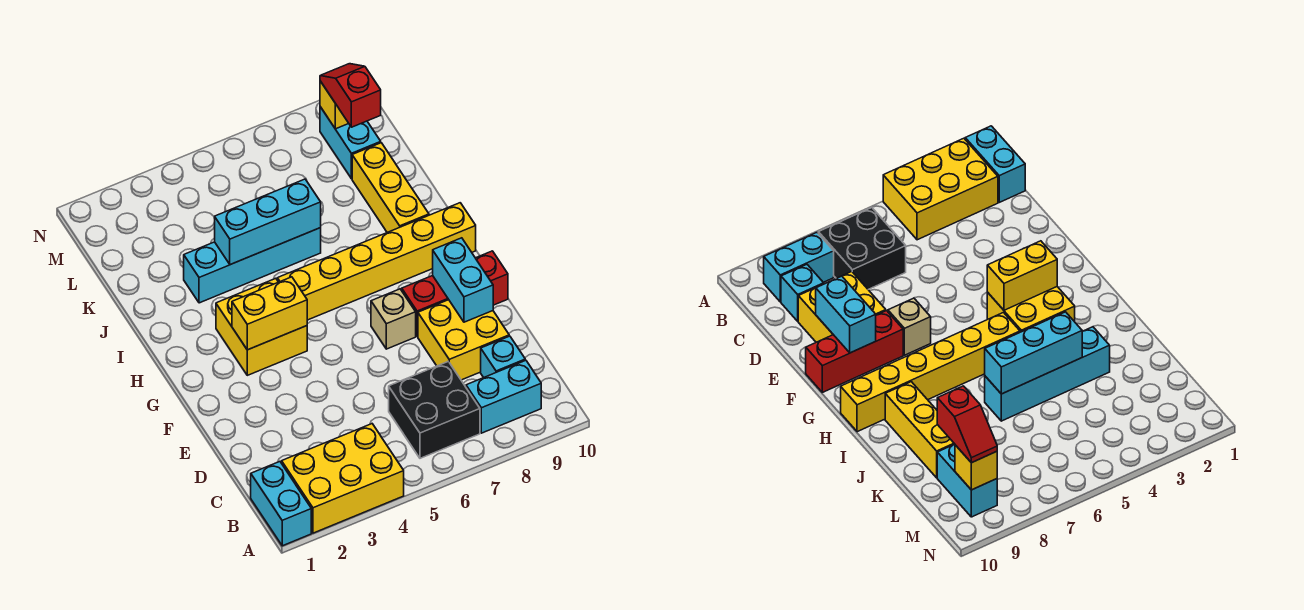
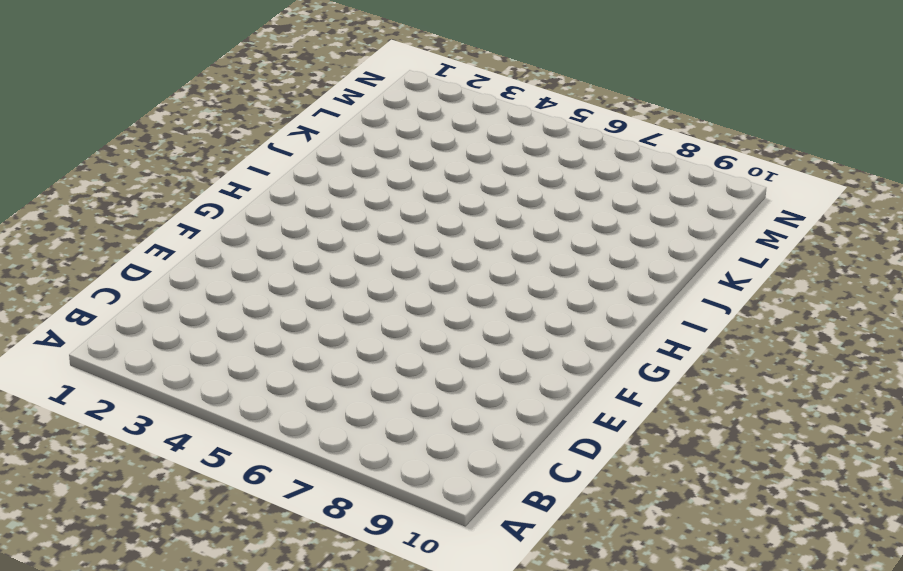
none -> cyan 1x2 brick [251,462,311,546]
none -> yellow 2x3 brick [282,424,404,533]
none -> black 2x2 brick [389,361,480,458]

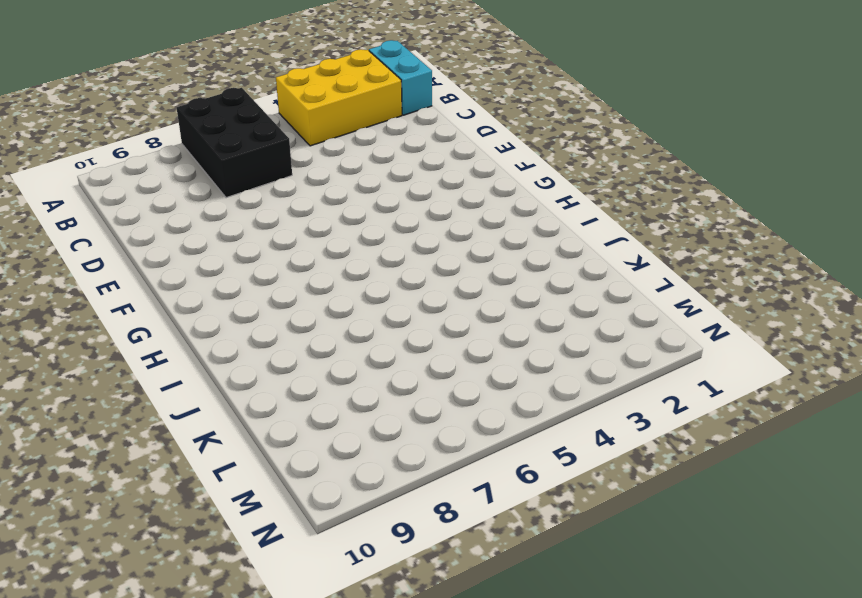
black 2x3 brick [177,88,292,198] -> black 2x2 brick [389,361,480,458]
none -> cyan 1x2 brick [466,360,541,433]
none -> cyan 1x1 brick [481,336,525,378]
none -> yellow 2x2 brick [418,300,509,380]

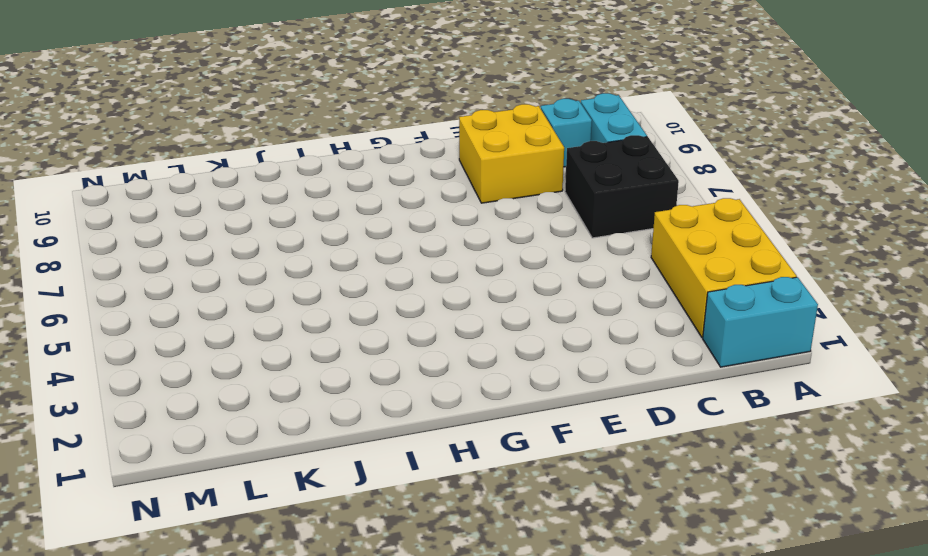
none -> tan 1x1 brick [371,289,416,349]
none -> red 1x3 brick [402,251,508,336]
none -> yellow 2x2 brick [216,278,307,375]

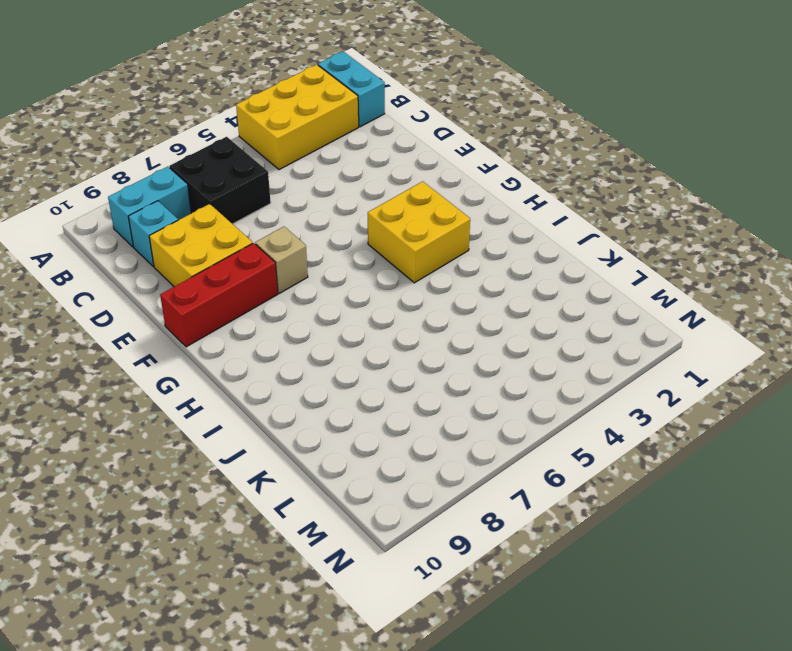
none -> yellow 1x6 brick [277,203,476,320]
none -> yellow 1x3 brick [352,143,429,232]
none -> cyan 1x4 brick [184,228,321,303]

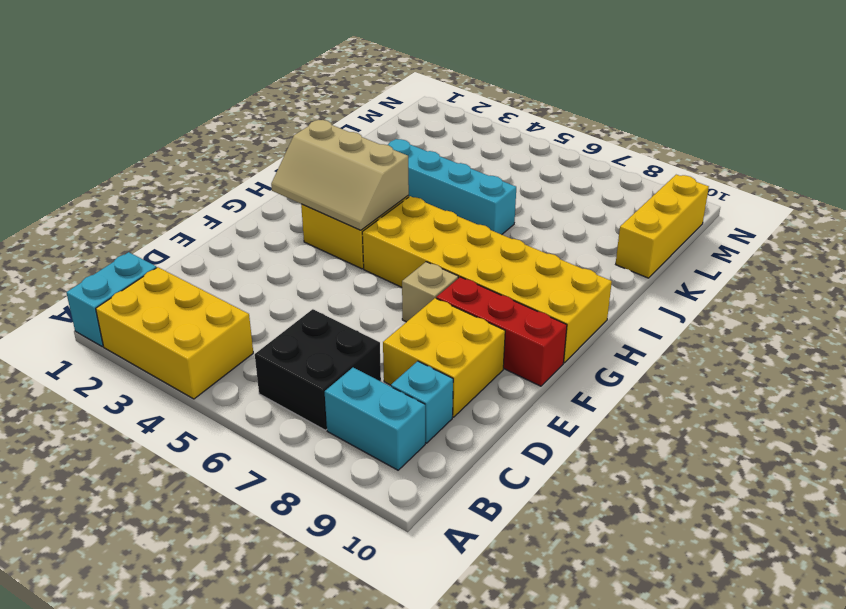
tan 2x3 slope [271,120,409,230] -> yellow 1x2 brick [232,277,307,350]
yellow 2x6 brick [362,196,612,363] -> yellow 1x6 brick [277,203,476,320]
yellow 1x3 brick [616,175,709,278] -> yellow 1x3 brick moved to [352,143,429,232]
none -> cyan 1x2 brick [320,107,381,179]
none -> cyan 1x2 brick [433,238,493,322]
none -> cyan 1x3 brick [215,179,321,265]

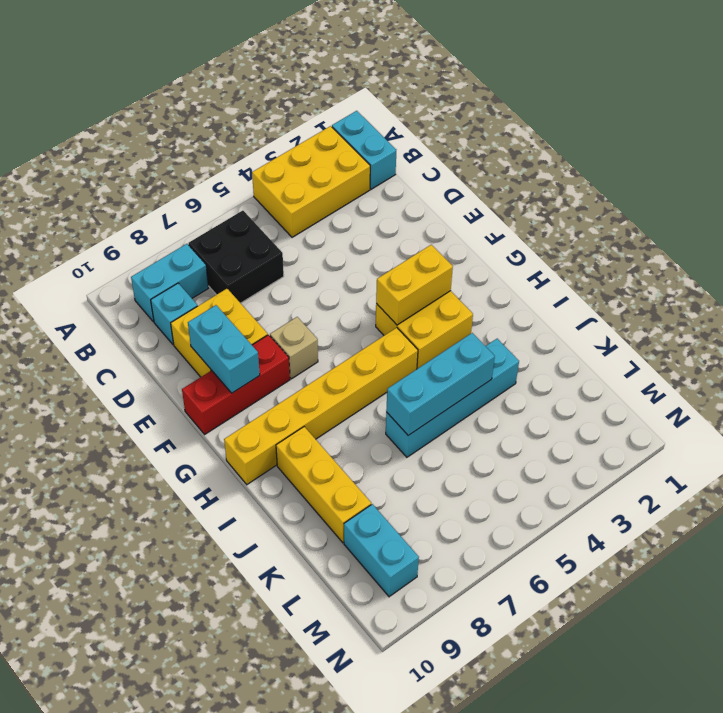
none -> yellow 1x1 brick [320,81,349,129]
none -> red 1x2 slope [320,64,381,127]

